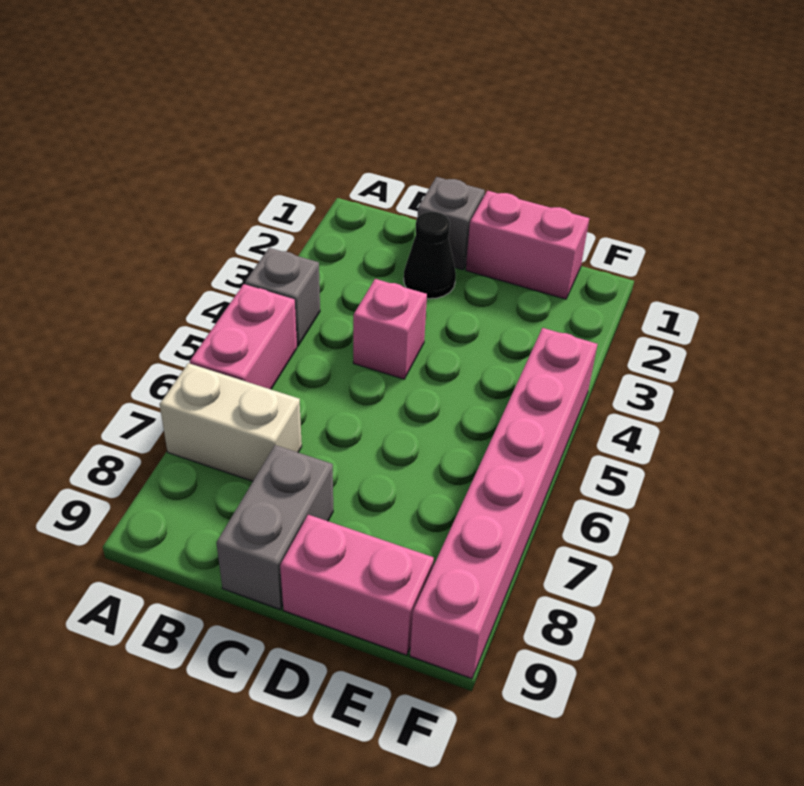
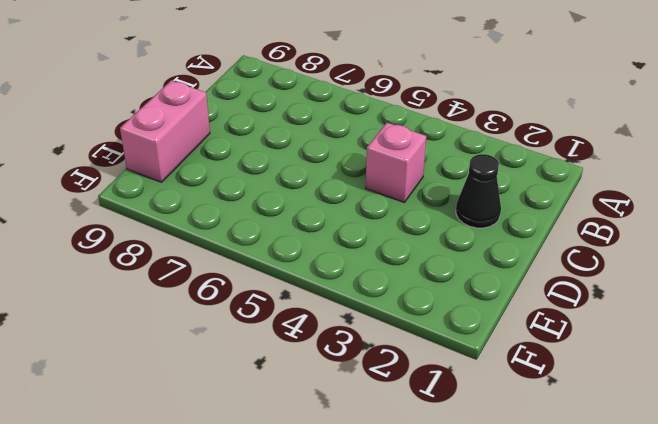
none -> grey 1x1 brick [245,248,320,346]
none -> pink 1x2 brick [190,284,297,389]

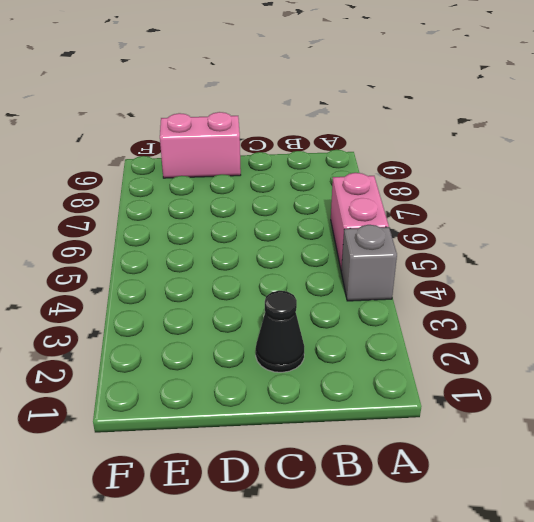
none -> white 1x2 brick [160,363,302,481]
none -> grey 1x1 brick [417,177,485,270]

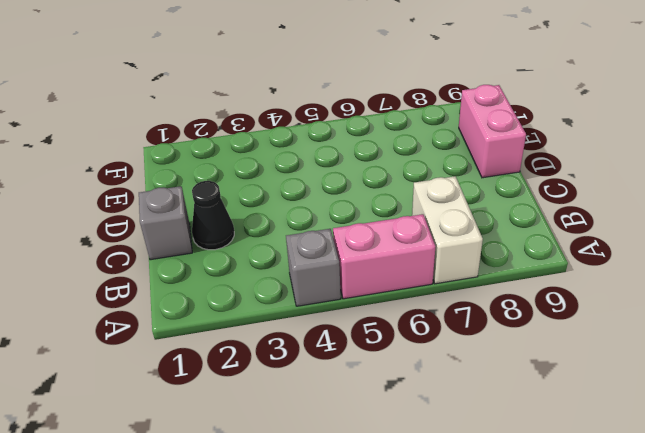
none -> pink 1x1 brick [353,279,427,379]
none -> grey 1x2 brick [216,445,333,609]

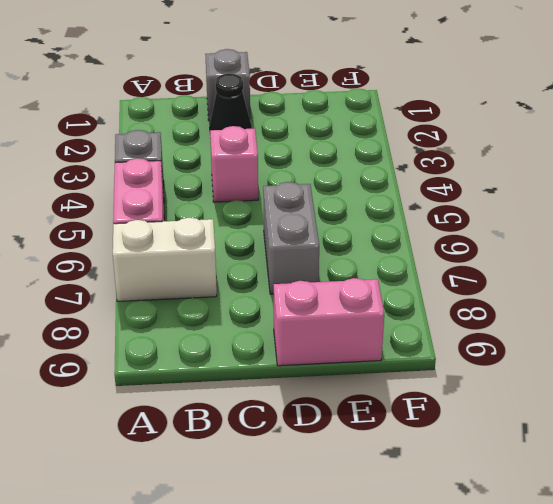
grey 1x2 brick [263,182,319,294] -> grey 1x2 brick moved to [216,445,333,609]
none -> pink 1x2 brick [466,191,589,299]
none -> pink 1x6 brick [410,328,597,679]

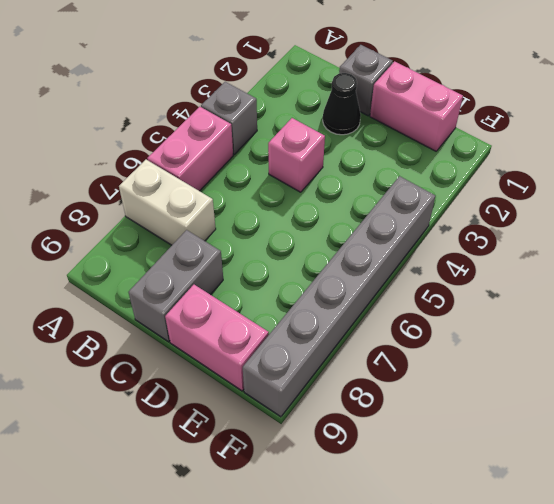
grey 1x6 brick [243,176,435,417] -> pink 1x6 brick [410,328,597,679]

